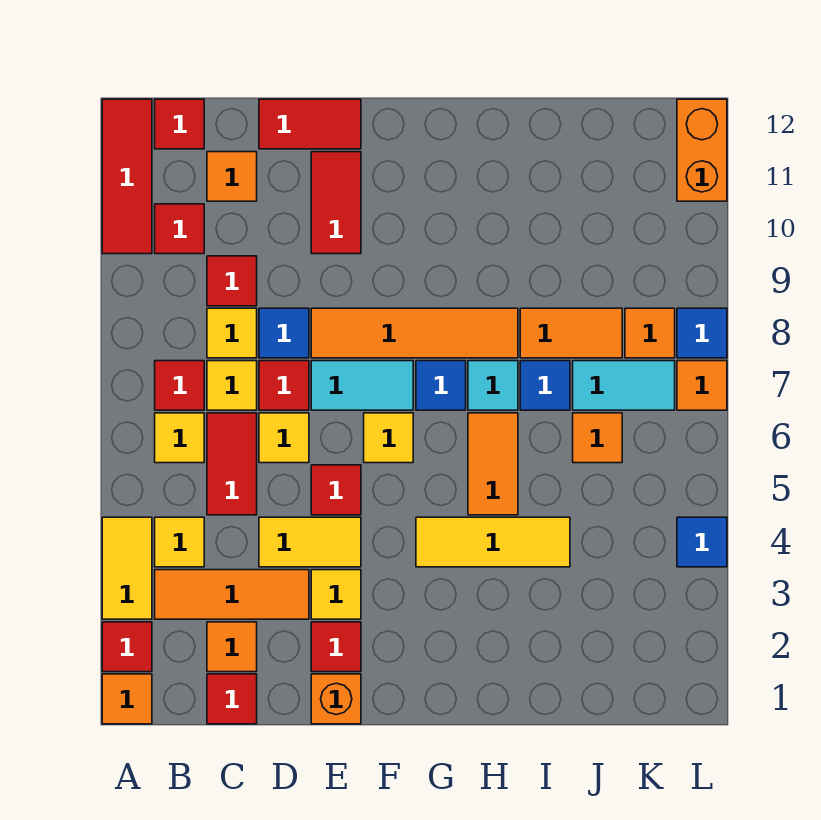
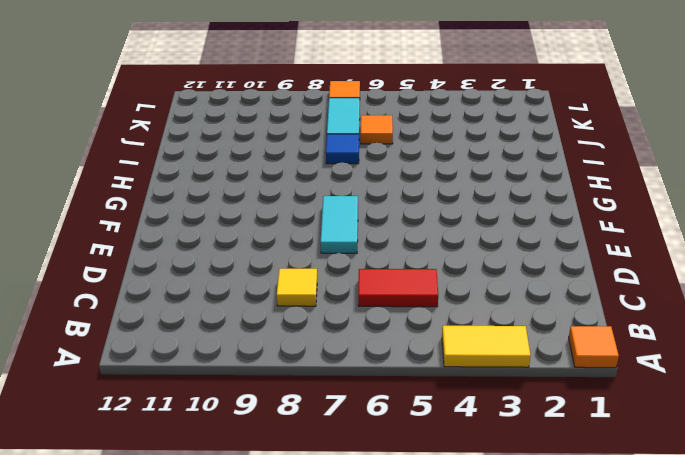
none -> red 1x1 tile [102,622,152,672]
none -> red 1x3 tile [102,99,152,254]
none -> orange 1x3 tile [155,570,309,619]
none -> yellow 1x1 tile [155,517,204,567]

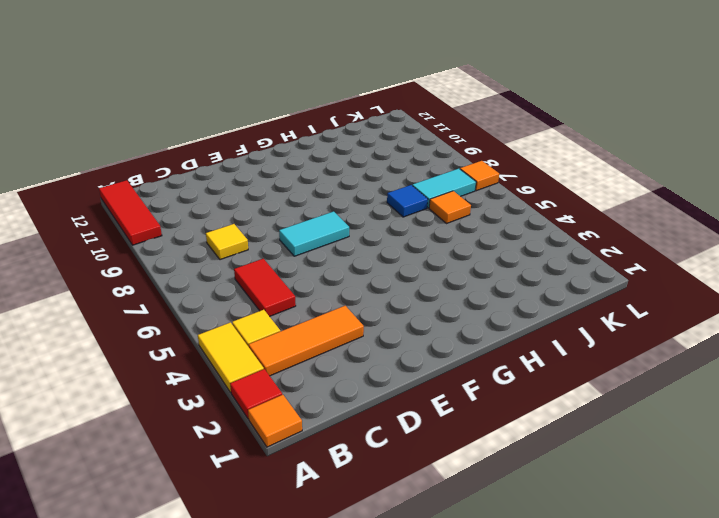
none -> yellow 1x1 tile [155,413,204,463]
none -> red 1x1 tile [155,361,204,410]
none -> red 1x1 tile [155,204,204,254]
none -> red 1x1 tile [155,99,204,149]

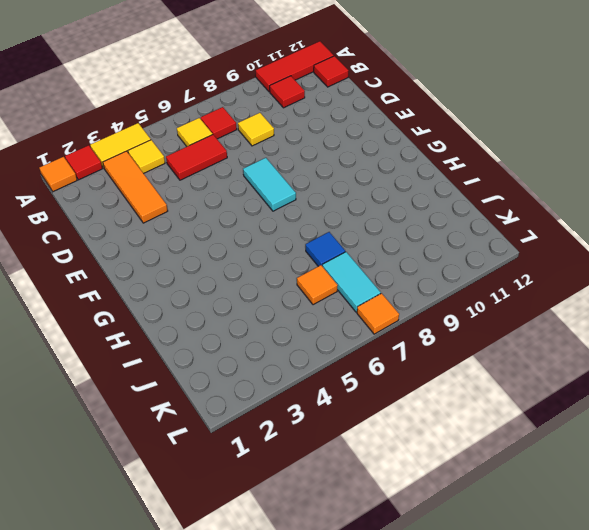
none -> red 1x1 tile [207,674,257,724]
none -> orange 1x1 tile [207,622,257,672]
none -> yellow 1x1 tile [207,361,257,410]
none -> red 1x1 tile [207,256,257,306]

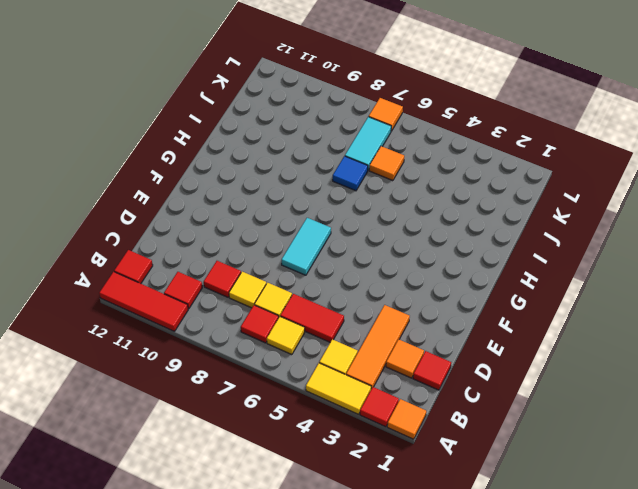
none -> orange 1x1 tile [207,152,257,201]
none -> yellow 1x2 tile [259,517,361,567]
none -> yellow 1x1 tile [259,413,309,463]
none -> red 1x1 tile [259,361,309,410]

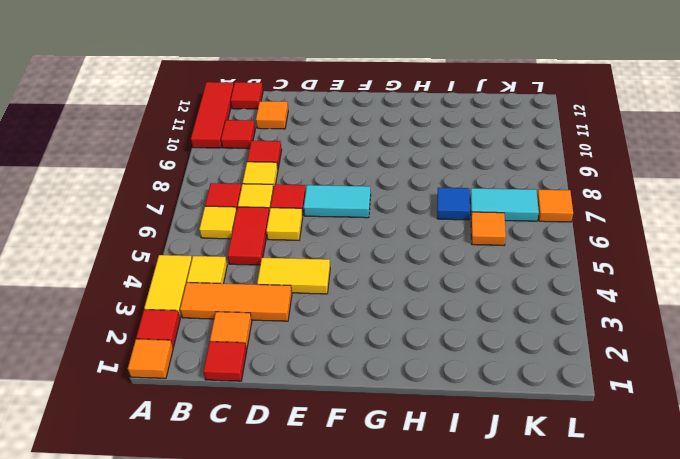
none -> blue 1x1 tile [259,308,309,358]
none -> red 1x2 tile [259,99,361,149]
none -> orange 1x1 brick [311,674,361,724]
none -> red 1x1 tile [311,622,361,672]

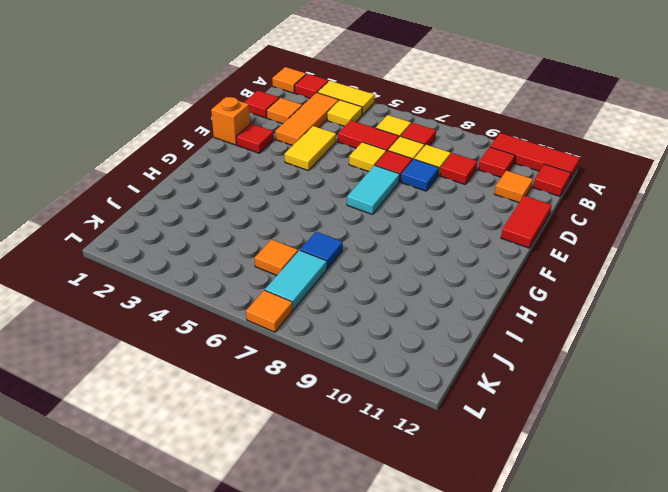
none -> yellow 1x1 tile [311,570,361,619]
none -> red 1x1 tile [311,465,361,515]
none -> orange 1x4 tile [311,308,518,358]
none -> red 1x2 tile [311,152,361,254]

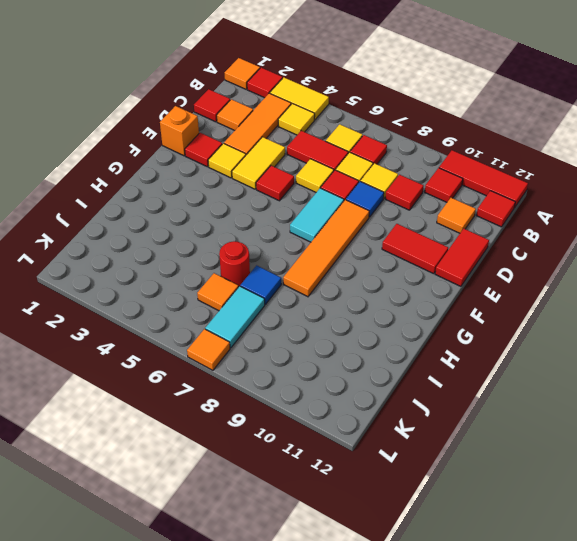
red 1x1 round brick [219,241,250,287] -> none
none -> yellow 1x1 tile [364,413,413,463]
none -> yellow 1x3 tile [416,517,570,567]
none -> blue 1x1 tile [416,361,466,410]
none -> orange 1x2 tile [468,413,518,515]

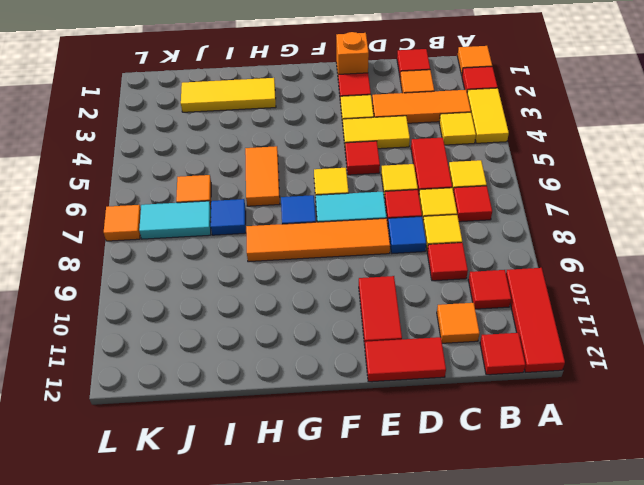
yellow 1x3 tile [181,78,276,112] -> yellow 1x3 tile moved to [416,517,570,567]
none -> cyan 1x1 tile [468,361,518,410]
none -> orange 1x2 tile [520,308,622,358]
none -> orange 1x1 tile [625,308,675,358]
none -> blue 1x1 tile [677,517,727,567]

